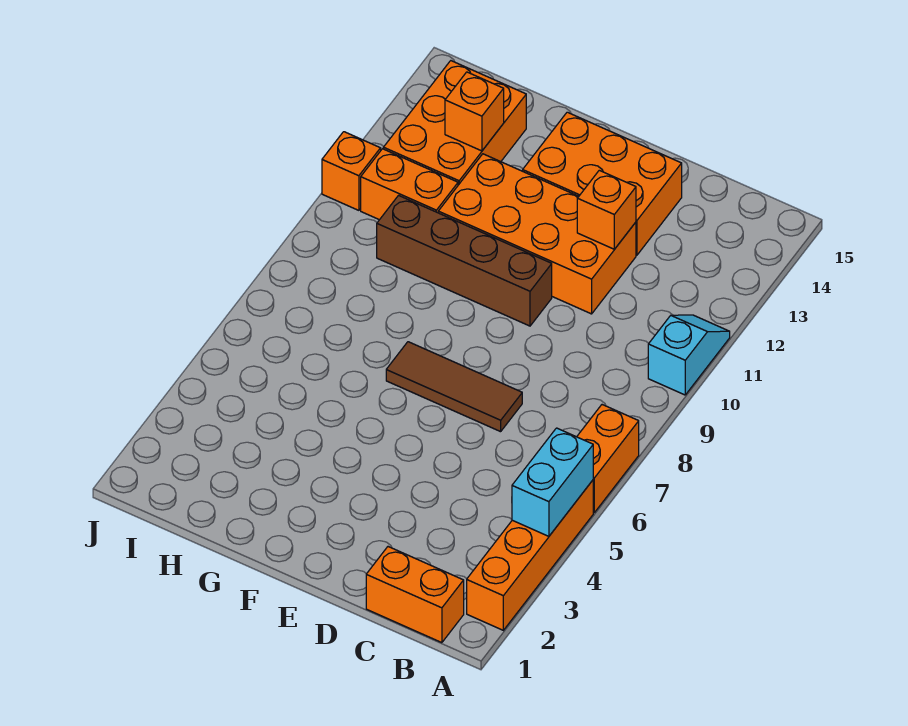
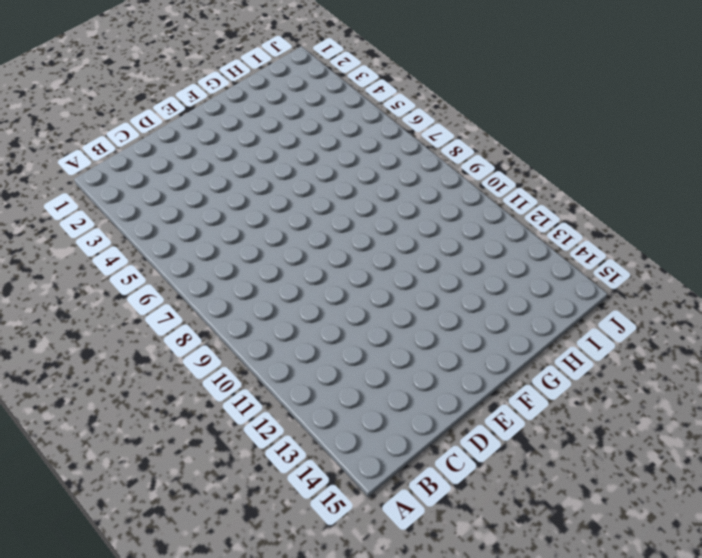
none -> orange 1x4 brick [467,480,593,630]
none -> orange 1x2 brick [577,405,639,513]
none -> cyan 1x2 slope [648,315,730,395]

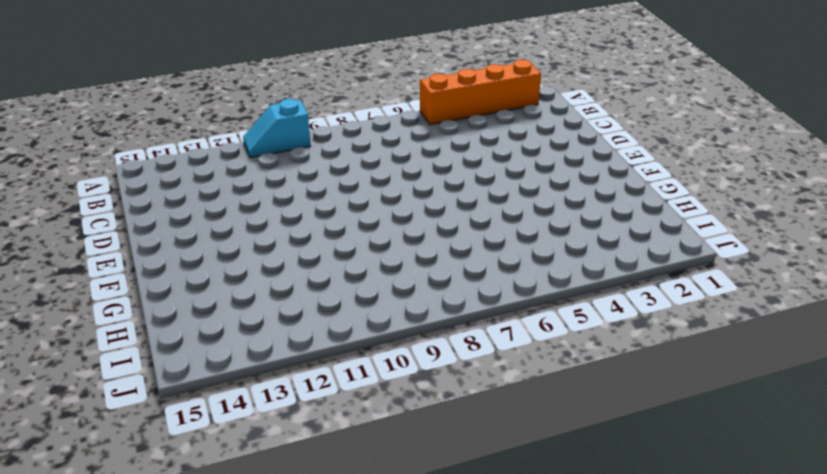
none -> orange 1x2 brick [577,405,639,513]
none -> orange 1x2 brick [366,547,464,643]
none -> brown 1x3 tile [386,342,522,432]

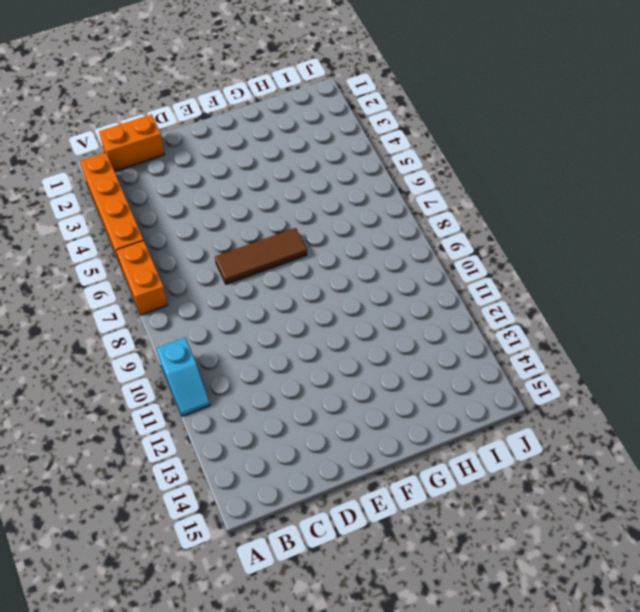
none -> orange 2x4 brick [438,154,636,314]
none -> orange 2x3 brick [523,112,682,255]
none -> brown 1x4 brick [377,195,552,326]

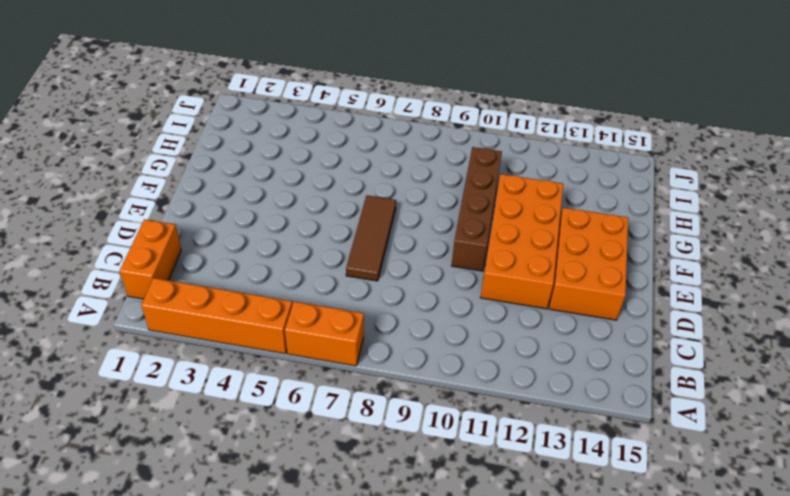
none -> cyan 1x2 slope [648,315,730,395]
none -> orange 1x2 brick [361,149,458,220]
none -> orange 2x3 brick [383,61,526,185]

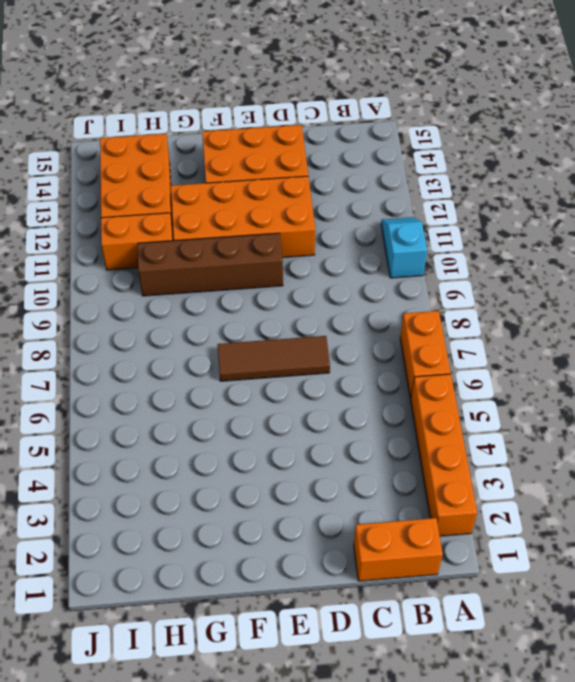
none -> orange 1x1 brick [322,132,381,210]
none -> cyan 1x2 brick [512,428,593,536]
none -> orange 1x1 brick [577,170,636,249]

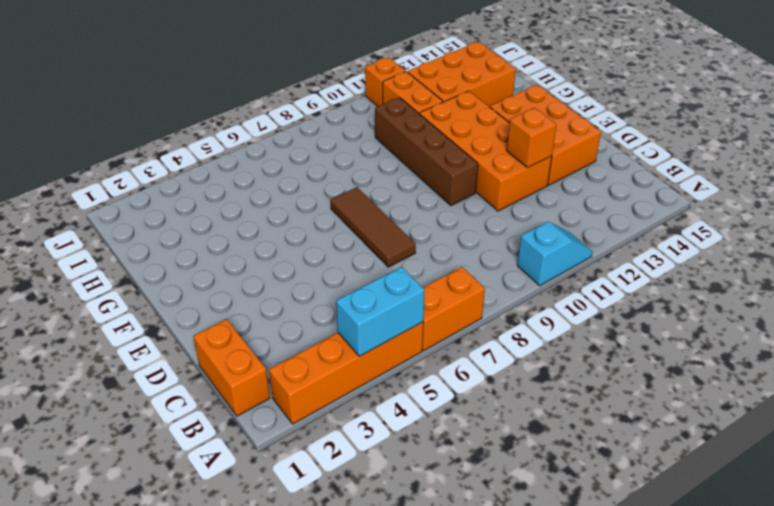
none -> orange 1x1 brick [445,72,504,151]

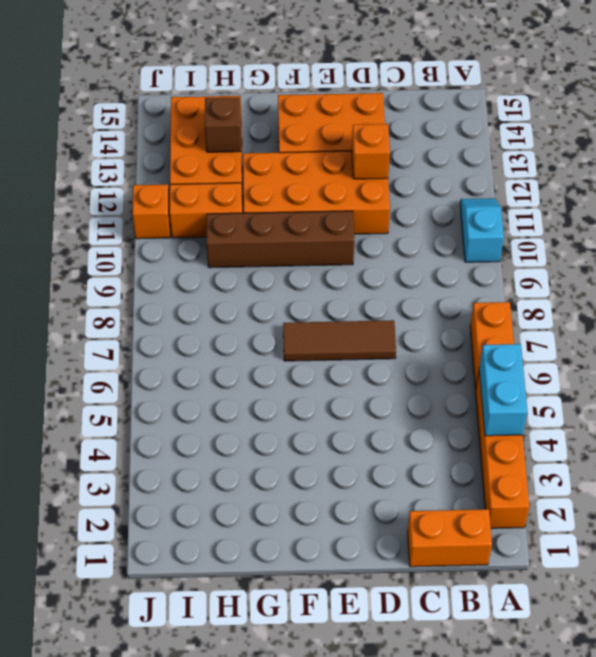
brown 1x1 brick [205,98,241,152] -> orange 1x1 brick [445,72,504,151]

